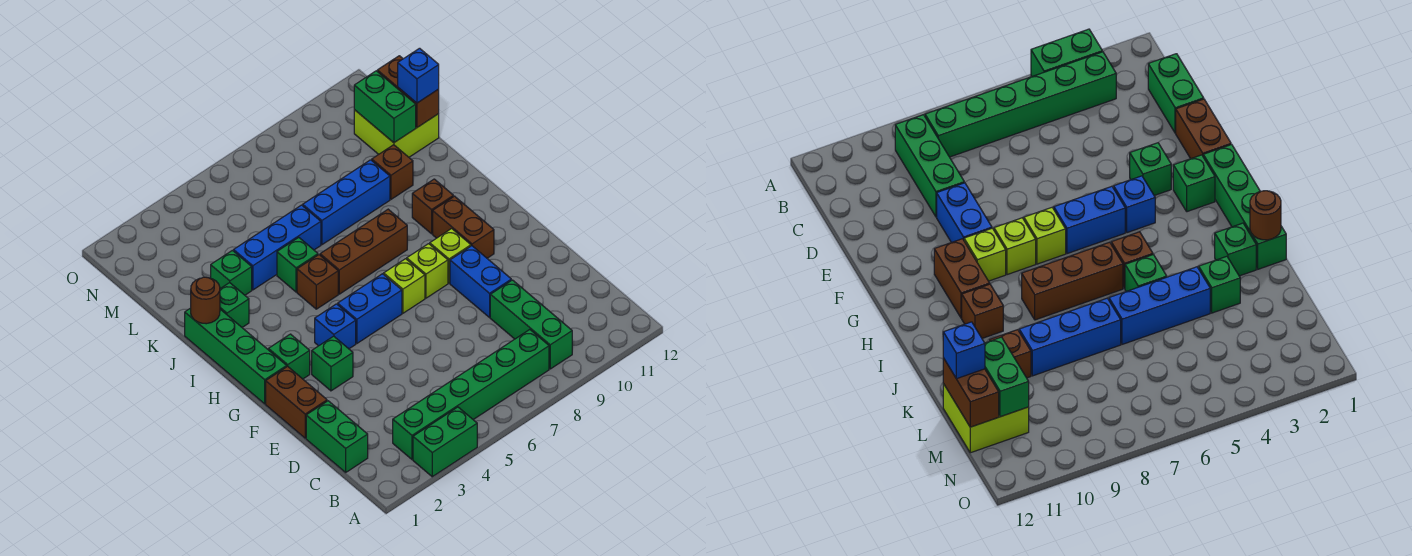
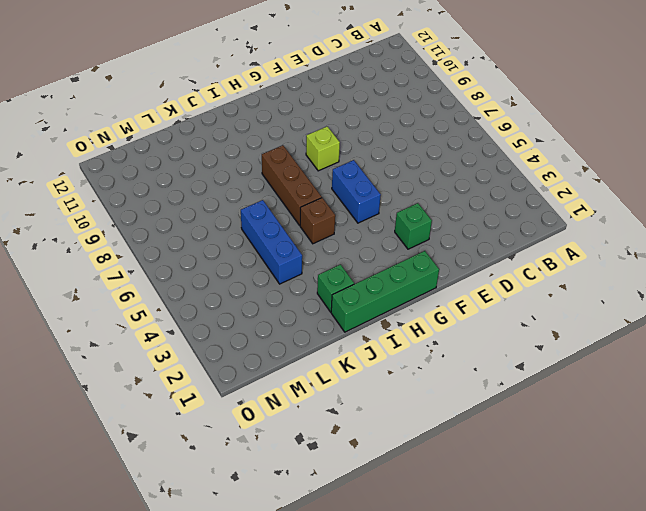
none -> green 1x2 brick [413,407,477,477]
none -> green 1x6 brick [393,330,549,459]
none -> green 1x3 brick [490,280,572,369]

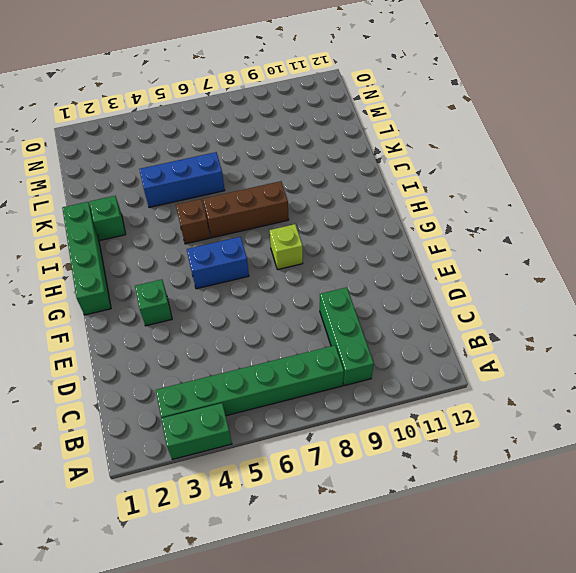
none -> green 1x2 brick [306,401,368,472]
none -> brown 1x2 brick [266,366,327,438]
none -> blue 1x2 brick [450,246,511,317]

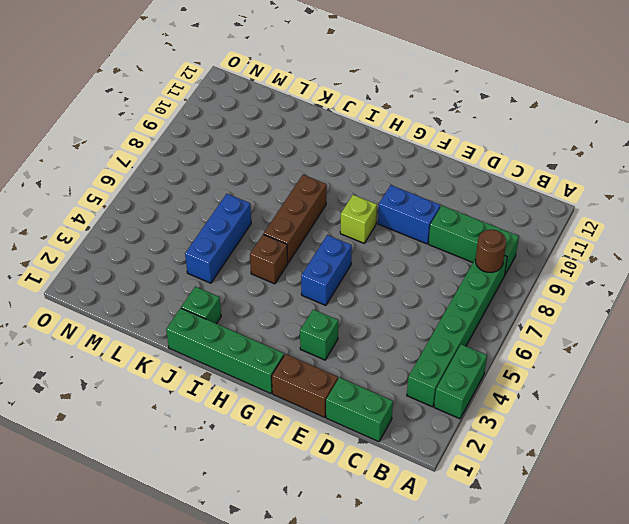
brown 1x1 round brick [475,230,506,272] -> brown 1x1 round brick moved to [191,277,220,324]
none -> green 1x1 brick [268,334,310,379]
none -> blue 1x1 brick [315,304,356,349]
none -> lime 1x1 brick [384,259,425,313]

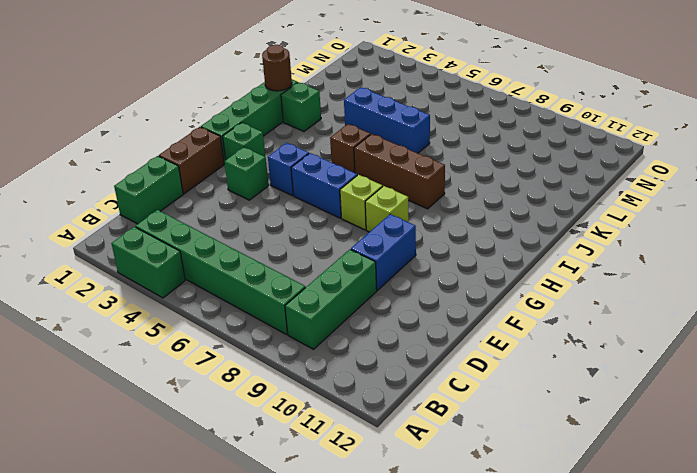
none -> lime 1x1 brick [430,229,471,283]
none -> brown 1x2 brick [433,196,494,258]
none -> brown 1x1 brick [412,179,453,234]

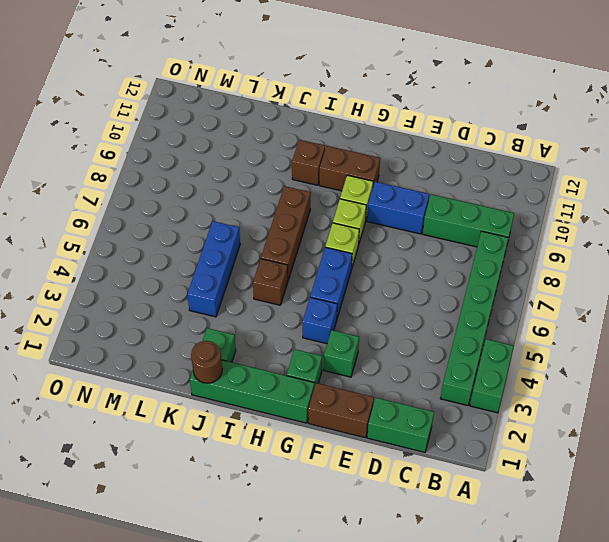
none -> green 1x1 brick [277,237,318,292]
none -> green 1x1 brick [211,250,252,295]
none -> blue 1x3 brick [303,160,390,245]

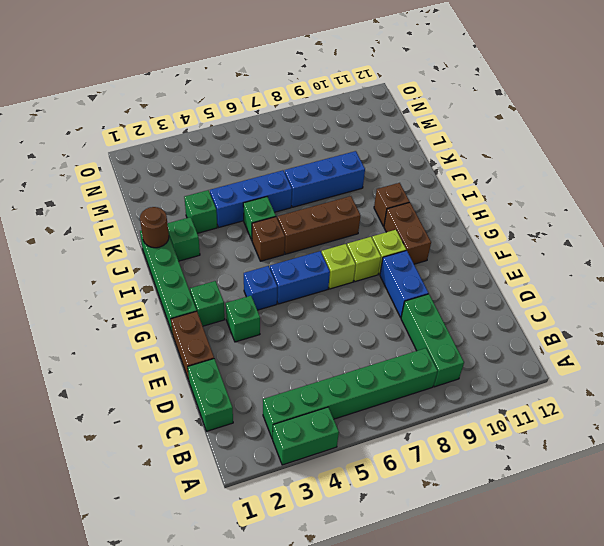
none -> brown 1x1 brick [372,145,413,199]
none -> lime 2x2 brick [354,110,439,157]
none -> green 1x2 brick [354,71,416,143]

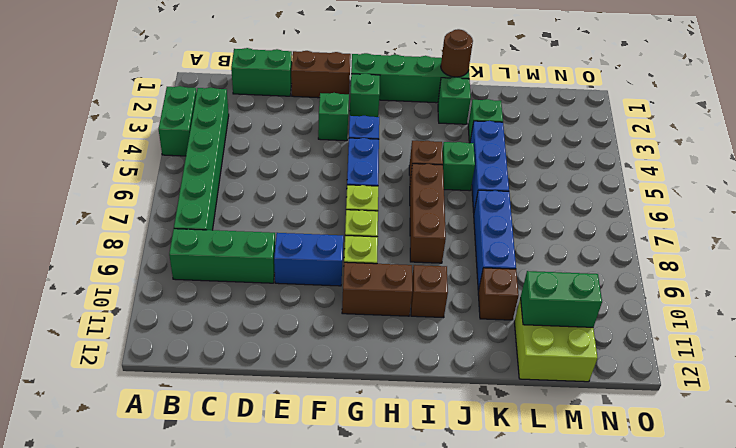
none -> brown 1x2 brick [377,56,439,127]
none -> blue 1x1 brick [398,48,439,103]

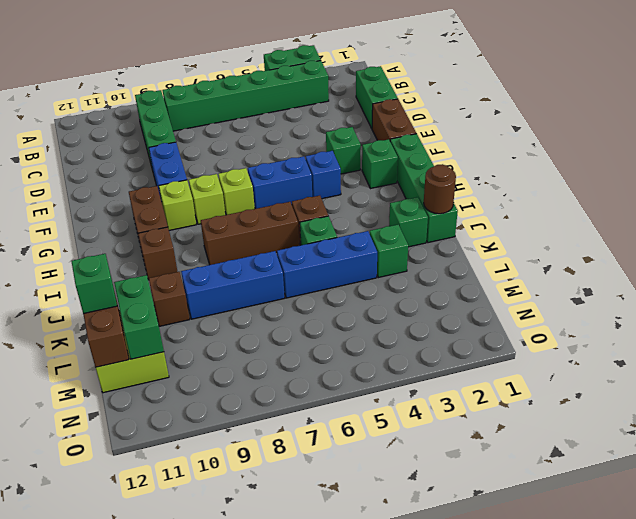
green 1x1 brick [71,254,117,314] -> blue 1x1 brick [398,48,439,103]

